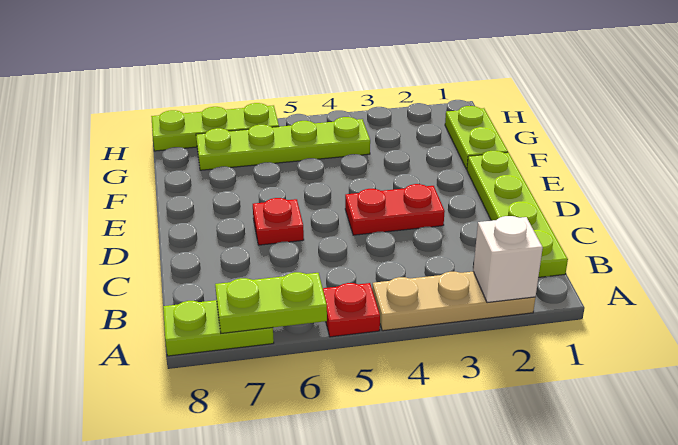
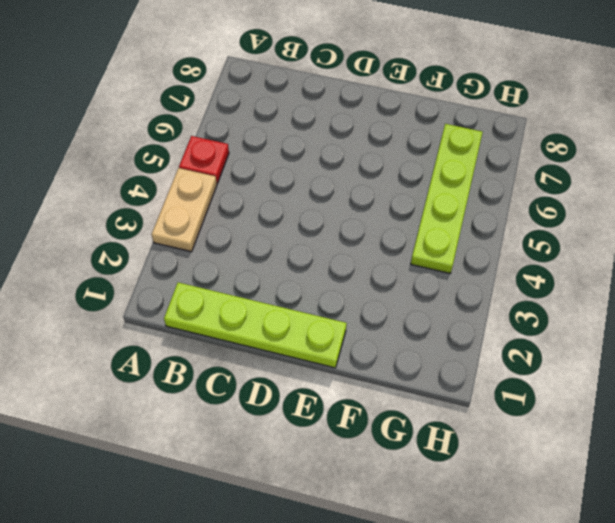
tan 1x2 plate [152,168,217,252] -> tan 1x3 plate [372,272,535,331]
none -> lime 1x2 plate [163,300,274,356]
none -> red 1x2 plate [345,184,445,235]

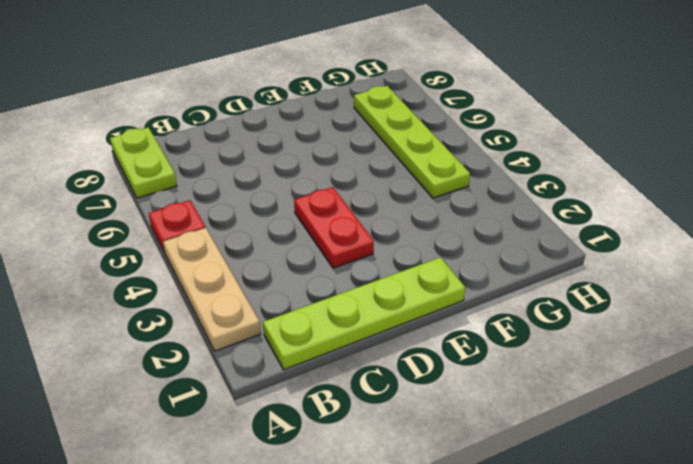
none -> red 1x1 plate [253,198,304,245]
none -> lime 1x2 plate [445,106,508,169]

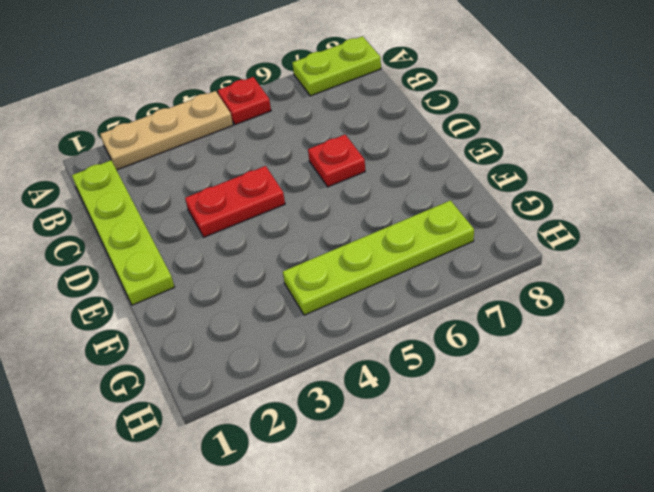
none -> lime 1x2 plate [445,106,508,169]
none -> lime 1x3 plate [151,103,279,151]

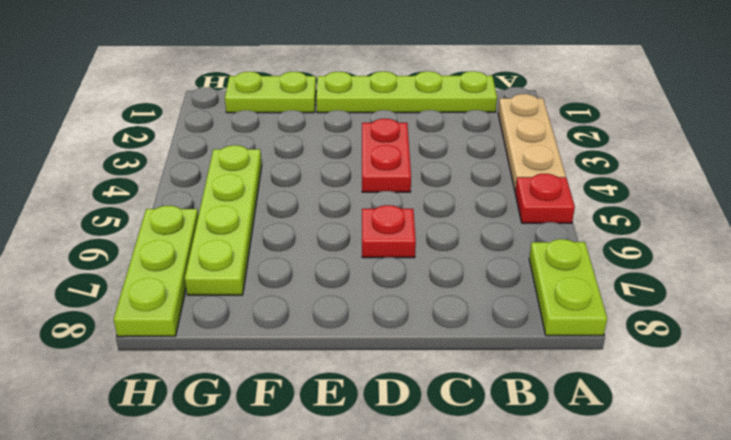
none -> white 1x1 brick [473,216,543,303]
none -> lime 1x2 plate [215,272,327,333]

